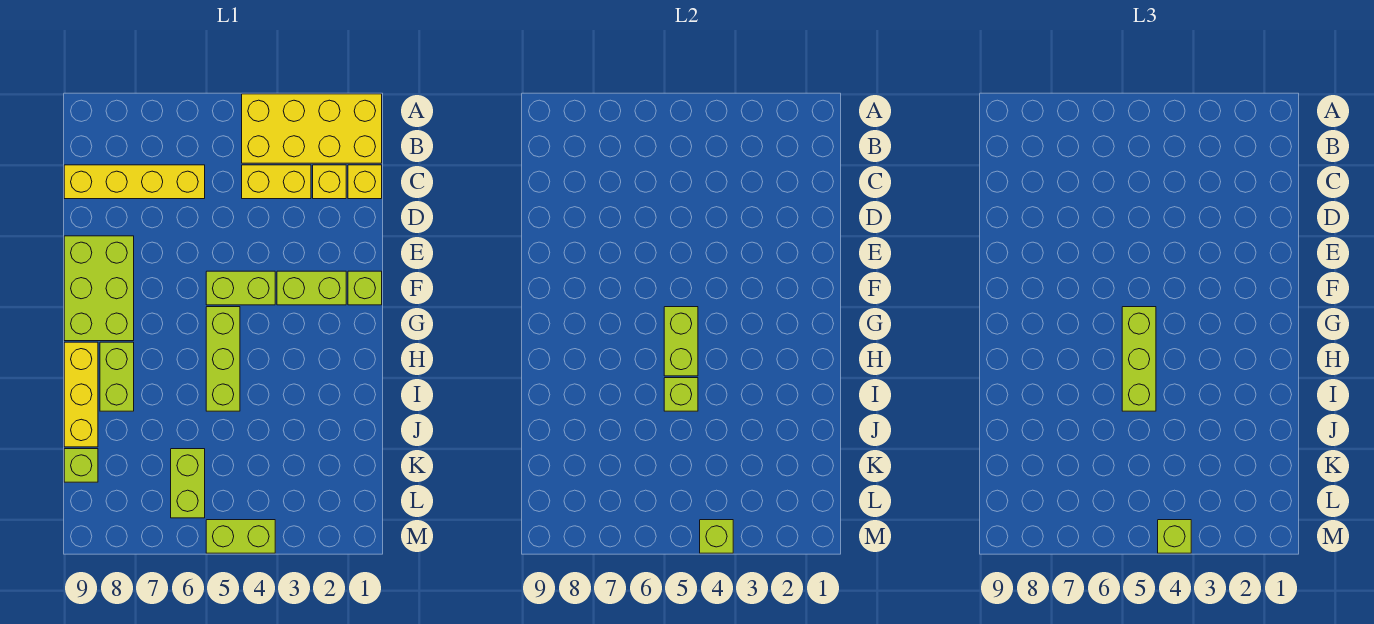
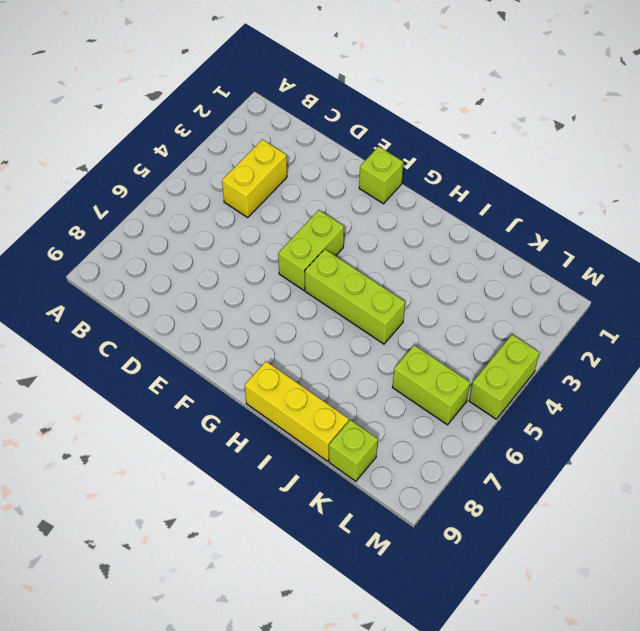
none -> yellow 2x4 brick [242,94,382,163]
none -> yellow 1x1 brick [348,165,382,199]
none -> yellow 1x1 brick [313,165,346,199]

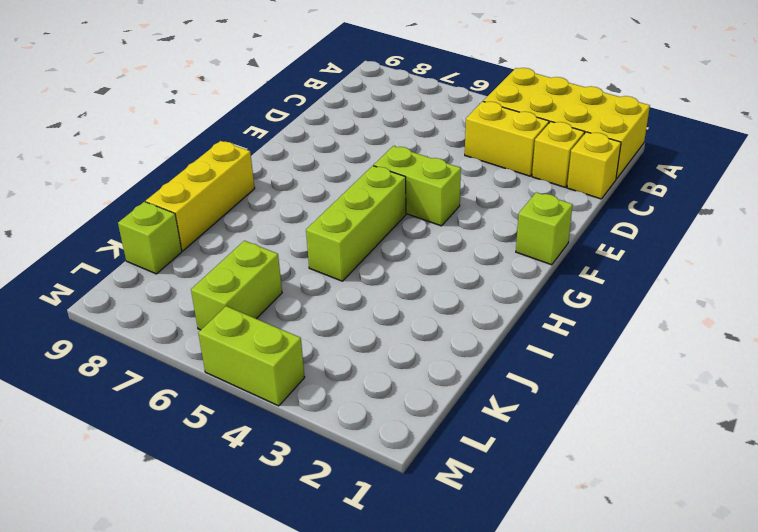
none -> yellow 1x4 brick [64,165,205,199]
none -> lime 2x3 brick [64,236,134,341]
none -> lime 1x2 brick [277,271,346,305]

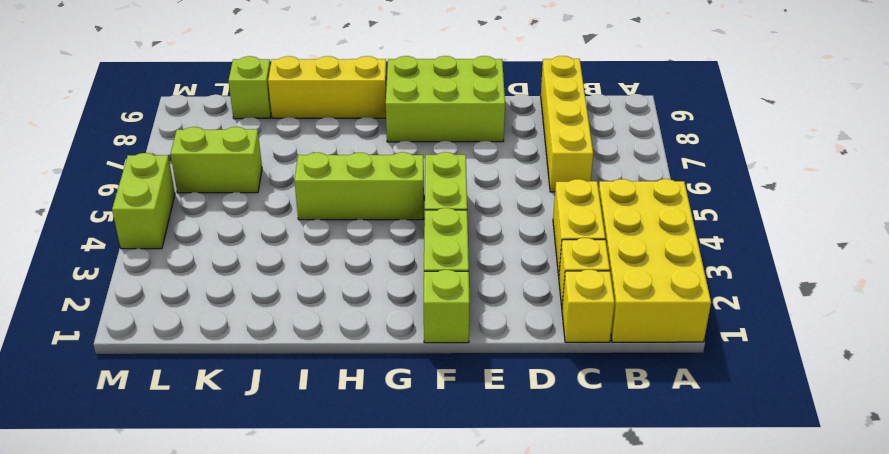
none -> lime 1x2 brick [100,342,134,411]
none -> lime 1x2 brick [664,307,698,376]
none -> lime 1x1 brick [664,378,698,411]

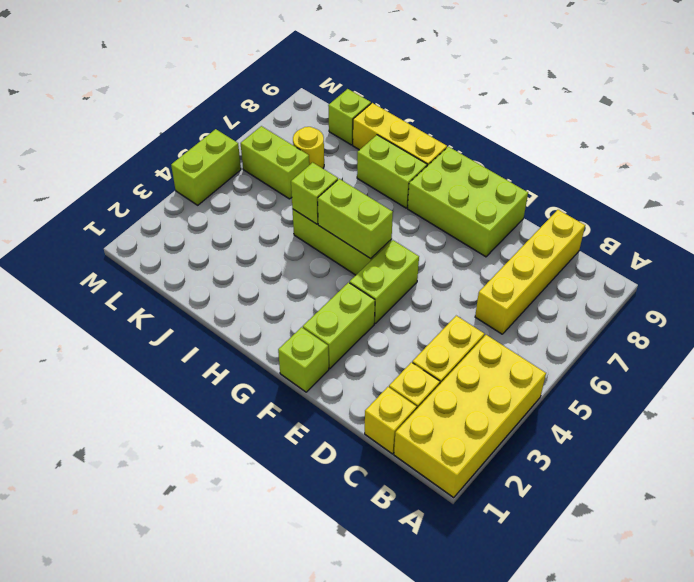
yellow 1x1 round brick [293,127,324,168] -> none
none -> lime 1x1 brick [700,520,733,553]
none -> lime 1x3 brick [1122,307,1156,411]
none -> lime 1x1 brick [1158,520,1191,553]

